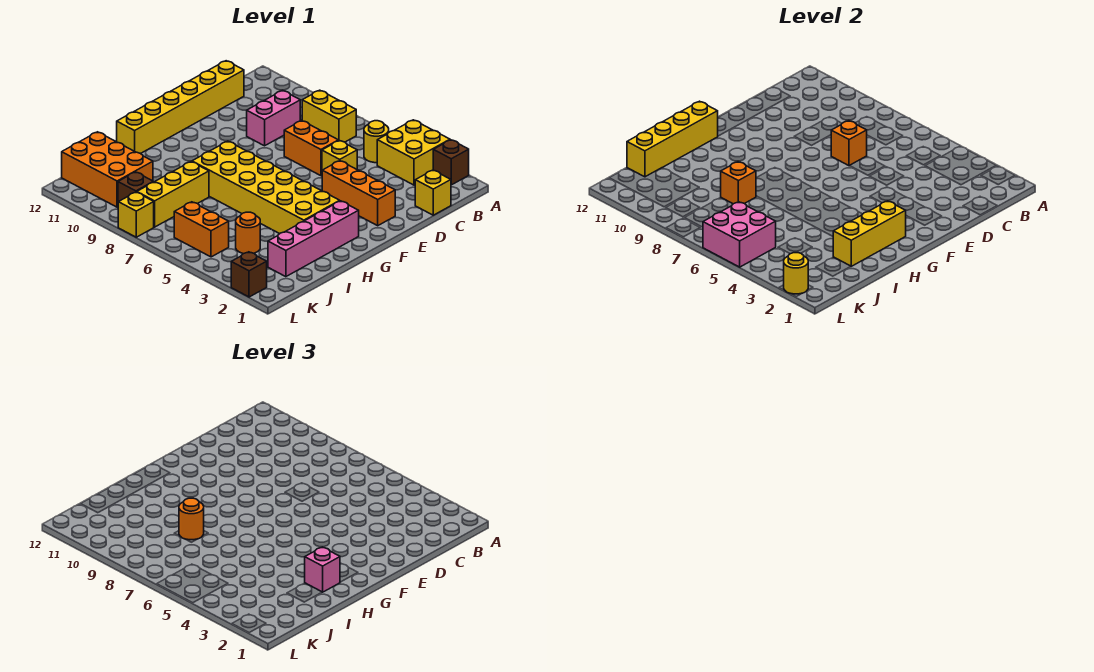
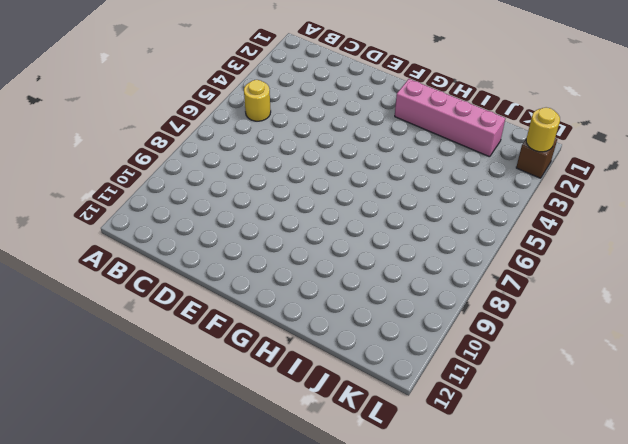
none -> brown 1x1 brick [433,140,469,185]
none -> yellow 2x2 brick [377,120,450,185]
none -> yellow 1x2 brick [302,90,356,142]

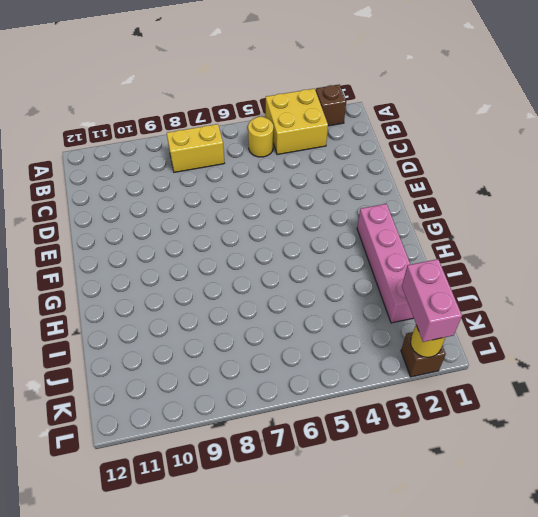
pink 1x2 brick [402,259,462,342] -> pink 1x2 brick moved to [247,91,300,146]
none -> yellow 1x1 brick [415,170,451,215]
none -> yellow 1x6 brick [117,61,244,153]
none -> yellow 1x1 brick [322,140,357,170]

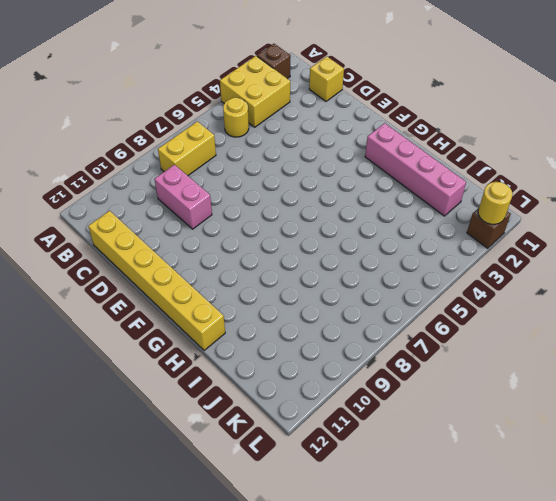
none -> yellow 1x1 brick [322,140,357,170]
none -> orange 1x2 brick [284,121,338,176]
none -> orange 1x3 brick [322,161,395,226]

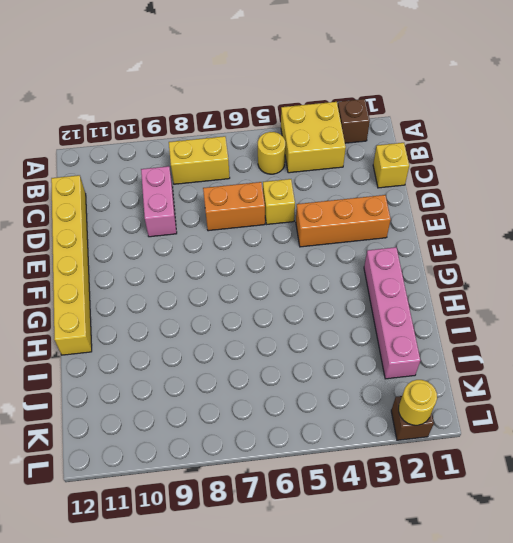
none -> yellow 2x6 brick [192,141,339,234]
none -> yellow 1x3 brick [137,162,209,227]
none -> orange 1x1 round brick [236,212,260,254]

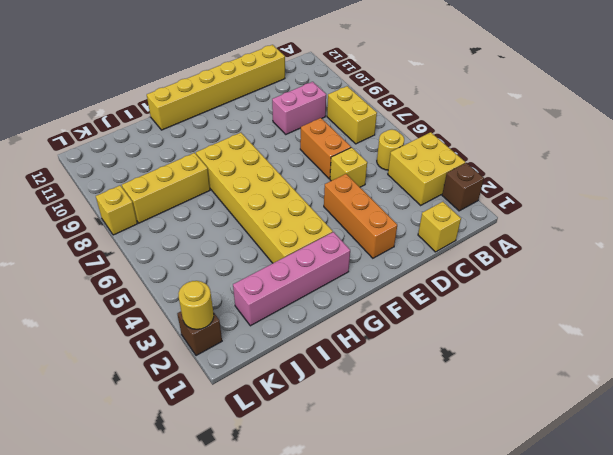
none -> orange 1x1 round brick [236,212,260,254]
none -> orange 2x3 brick [62,132,153,207]
none -> orange 1x2 brick [174,202,229,257]

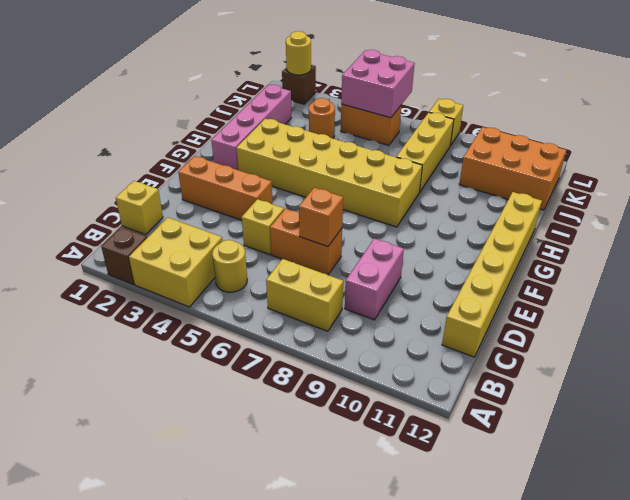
none -> brown 1x1 brick [118,172,153,202]
none -> yellow 1x3 brick [833,201,906,266]
none -> yellow 1x4 brick [627,101,718,177]

